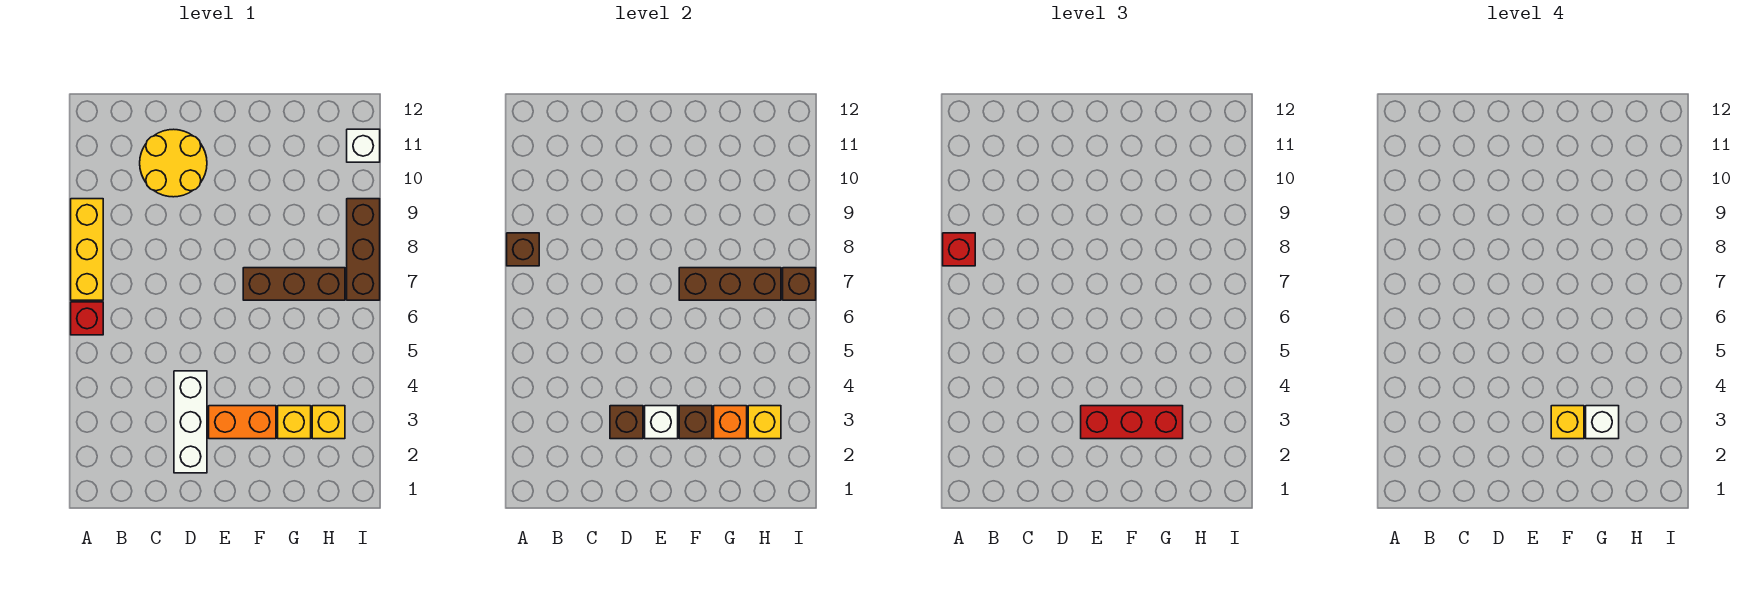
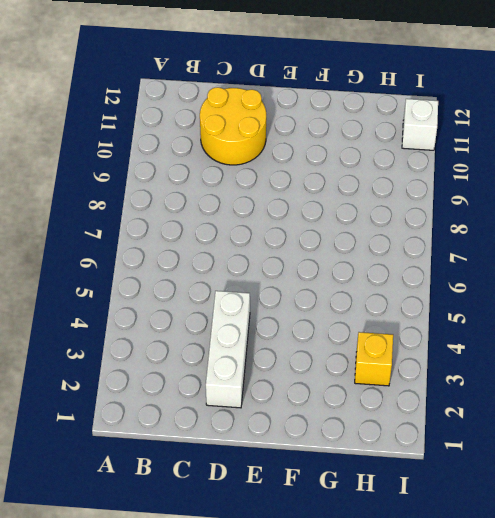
none -> red 1x1 brick [71,302,103,335]
none -> yellow 1x3 brick [71,199,103,300]
none -> orange 1x2 brick [209,406,276,439]

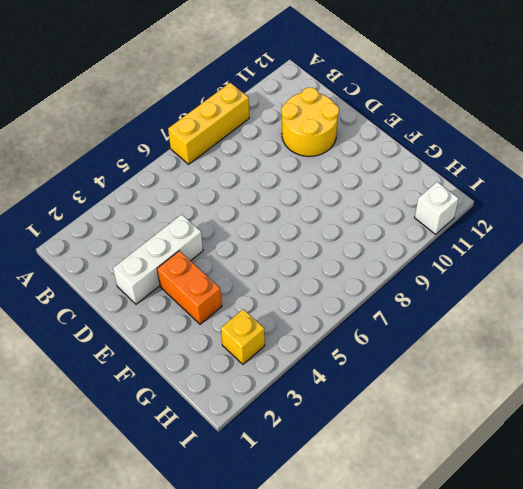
none -> red 1x1 brick [71,302,103,335]
none -> brown 1x3 brick [243,268,345,300]
none -> yellow 1x1 brick [278,406,311,439]

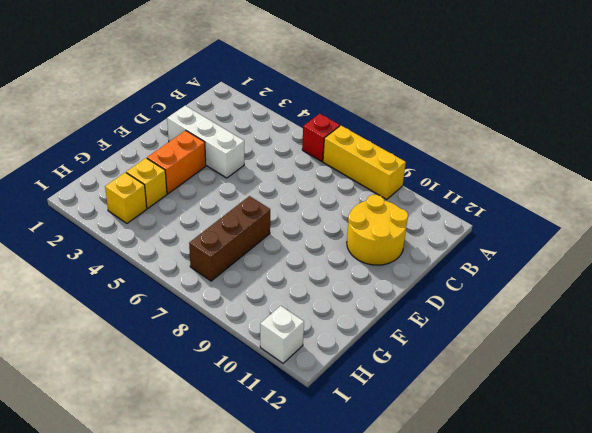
none -> brown 1x3 brick [347,199,380,300]
none -> brown 1x1 brick [507,233,539,266]
none -> brown 1x1 brick [610,406,643,439]

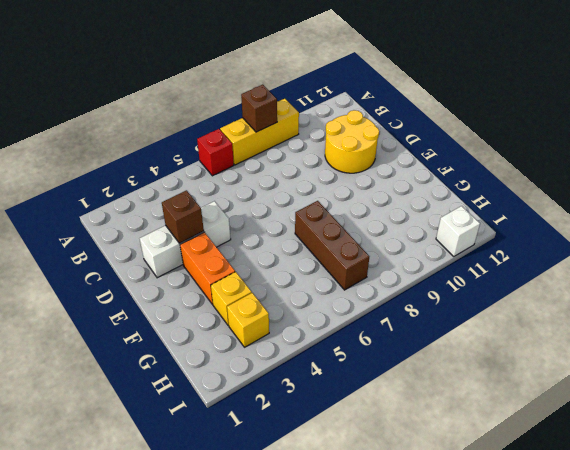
none -> brown 1x3 brick [347,199,380,300]
none -> white 1x1 brick [645,406,678,439]
none -> brown 1x1 brick [679,406,712,439]

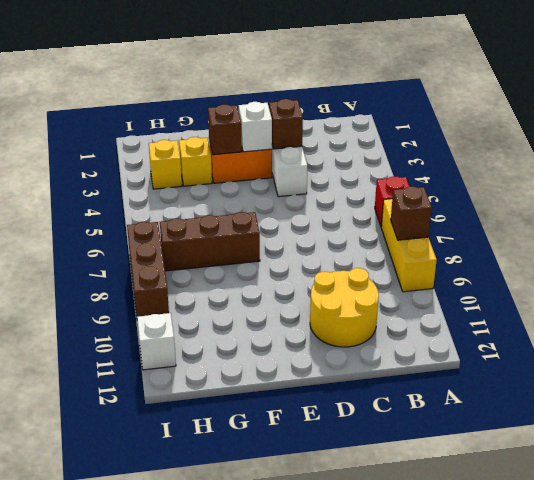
none -> brown 1x3 brick [679,268,781,300]
none -> orange 1x1 brick [714,406,747,439]
none -> yellow 1x1 brick [748,406,781,439]

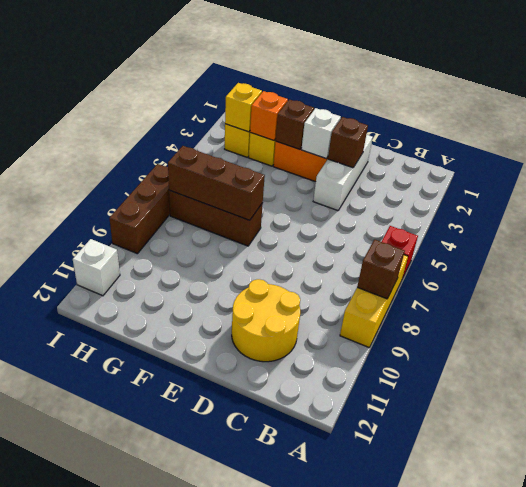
none -> brown 1x1 brick [783,268,816,300]
none -> red 1x1 brick [943,233,975,266]
none -> red 1x3 brick [1081,406,1183,439]

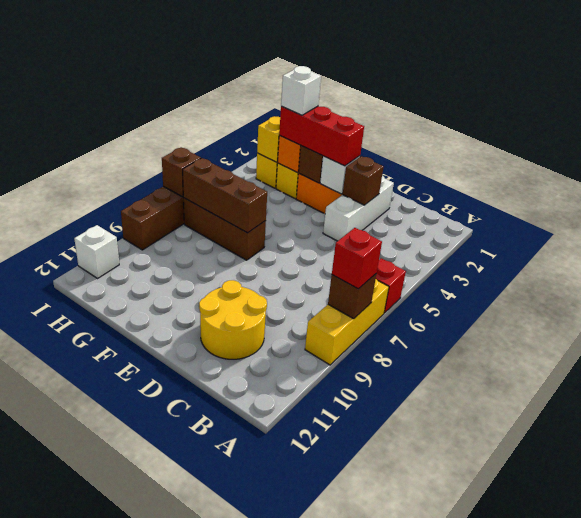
none -> yellow 1x1 brick [1551,406,1584,439]

